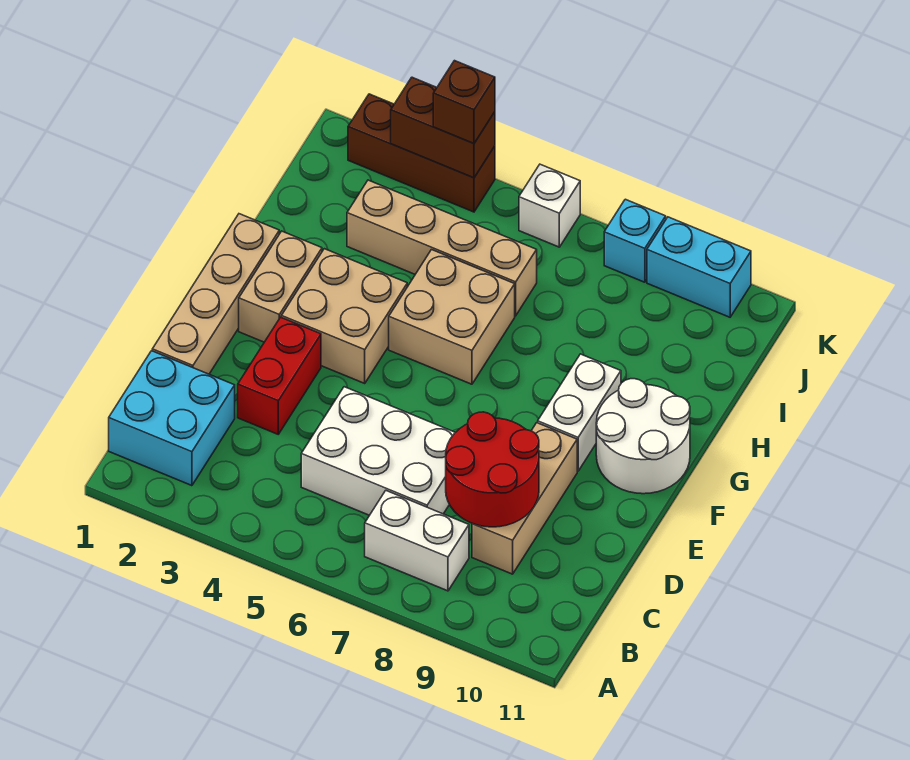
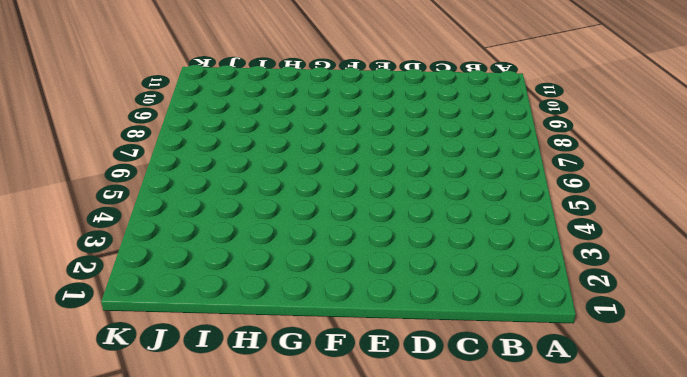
none -> cyan 2x2 brick [109,351,235,486]
none -> white 1x2 brick [365,491,469,591]
none -> white 2x3 brick [301,387,455,515]

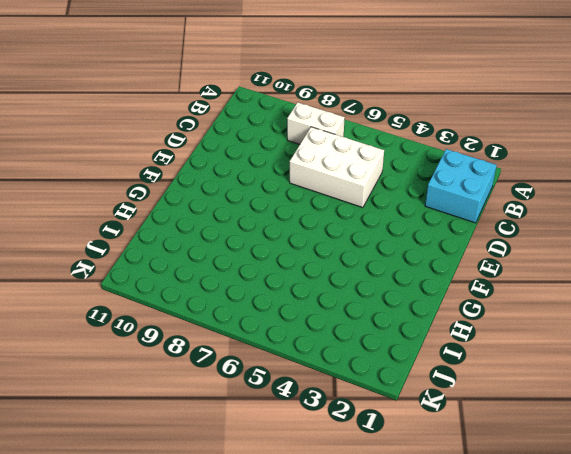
none -> tan 1x3 brick [472,423,577,574]
none -> tan 1x4 brick [152,214,279,374]
none -> red 1x2 brick [238,317,321,434]

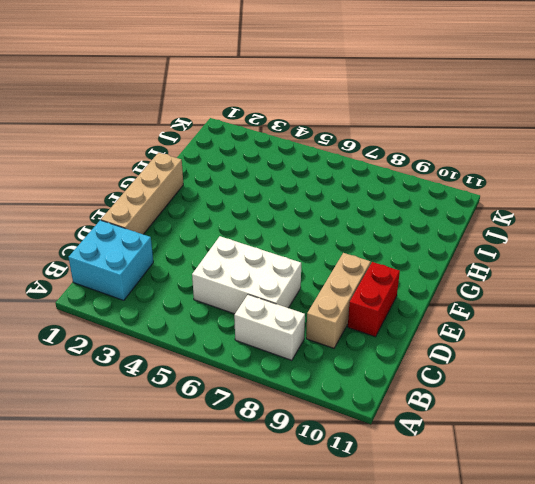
red 1x2 brick [348,262,400,337] -> red 1x2 brick moved to [238,317,321,434]
none -> tan 1x2 brick [239,231,322,342]
none -> tan 2x2 brick [281,249,407,383]
none -> white 1x2 brick [538,354,621,471]

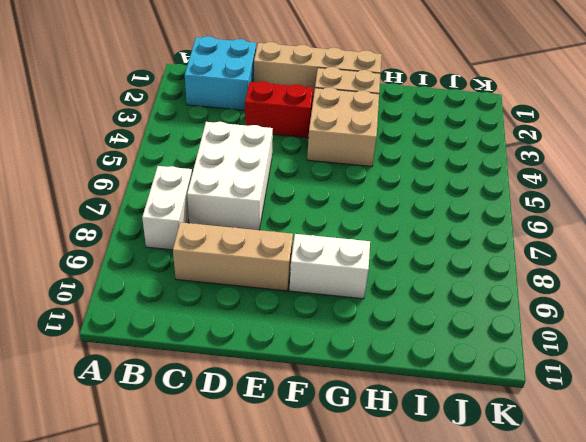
none -> white 2x2 round brick [596,379,690,494]
none -> tan 2x2 brick [389,250,515,384]
none -> tan 1x4 brick [347,180,537,316]

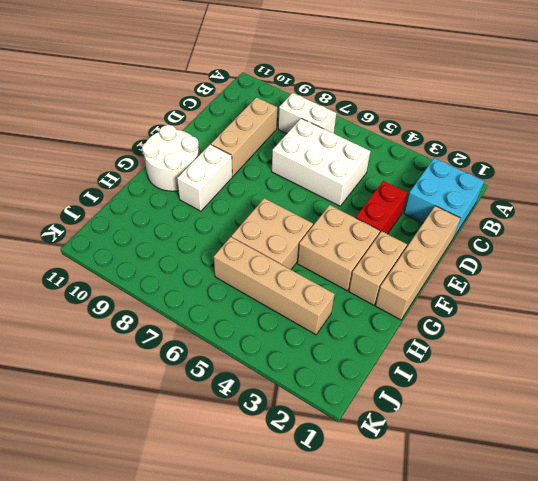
none -> brown 1x3 brick [348,94,495,212]
none -> white 1x1 brick [519,164,580,247]
none -> cyan 1x1 brick [604,199,666,282]

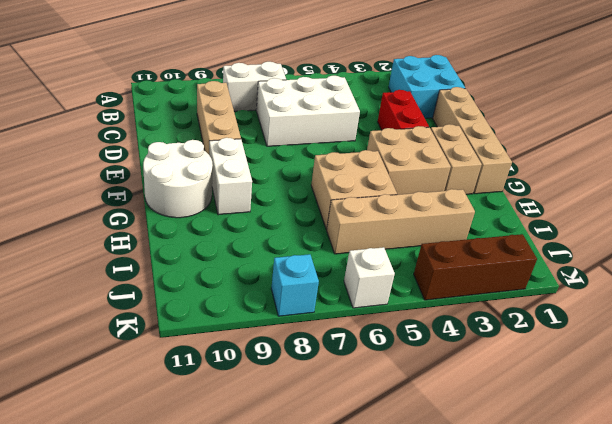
none -> cyan 1x2 brick [647,217,751,317]
none -> red 2x2 round brick [446,412,539,527]
none -> brown 1x2 brick [391,77,495,178]

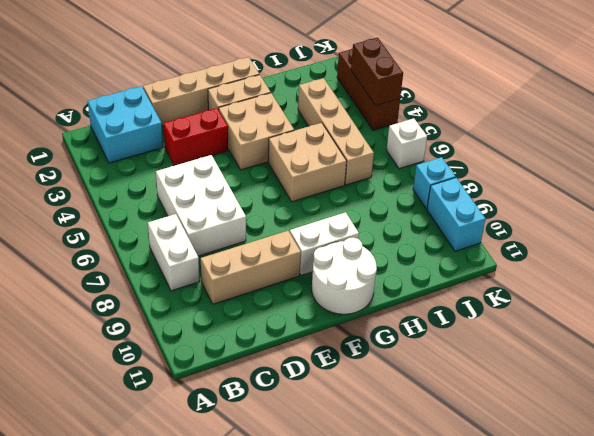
none -> red 2x2 round brick [446,412,539,527]
none -> brown 1x1 brick [433,61,495,144]

